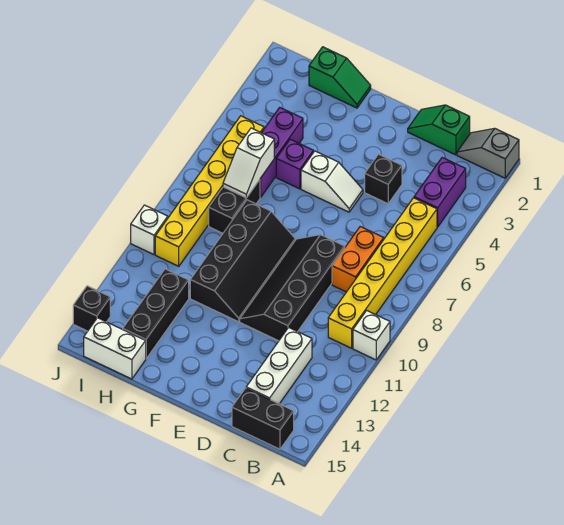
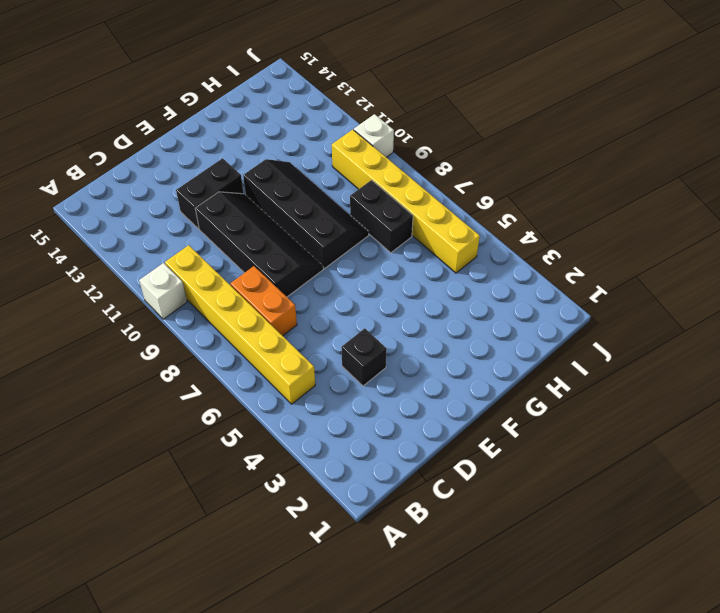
black 1x2 brick [176,158,244,229] -> black 1x2 brick moved to [232,388,294,449]
black 2x4 slope [243,159,369,269] -> black 2x4 slope turned to [190,200,295,322]
none -> grey 1x2 slope [457,128,519,178]
none -> purple 1x2 brick [414,158,466,227]
none -> green 1x2 slope [408,105,470,155]

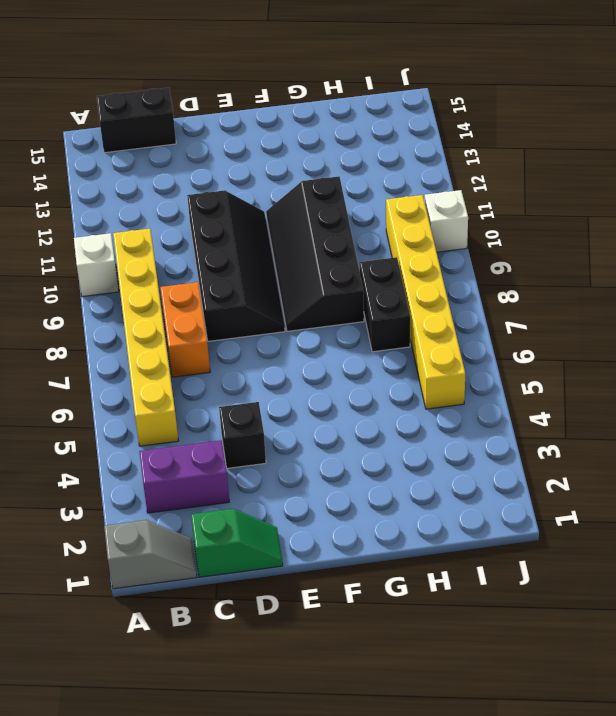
purple 1x2 brick [139,440,229,513] -> purple 1x2 brick turned to [414,158,466,227]
none -> white 1x3 brick [246,327,312,404]
none -> white 1x2 slope [301,151,363,212]
none -> green 1x2 slope [309,47,371,108]

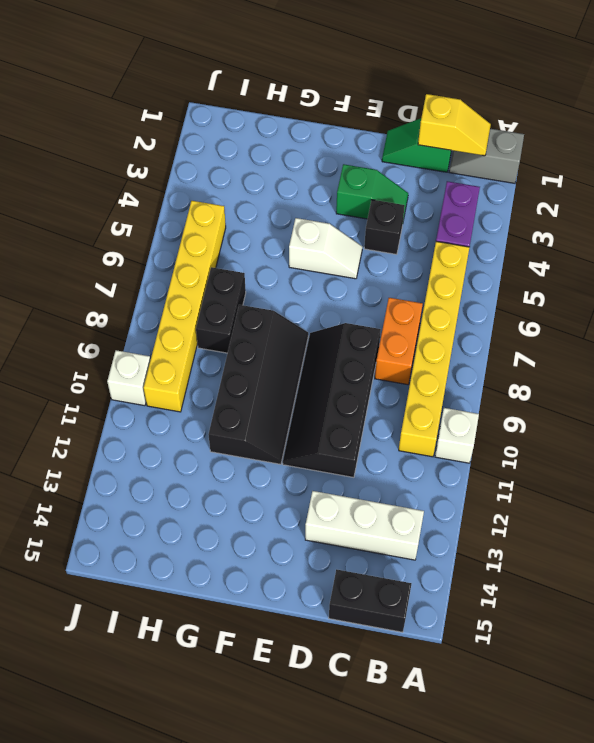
yellow 1x2 slope [418,94,491,156] -> none
white 1x3 brick [305,491,424,560] -> white 1x3 brick turned to [246,327,312,404]
green 1x2 slope [336,164,408,220] -> green 1x2 slope moved to [309,47,371,108]
none -> purple 1x1 brick [276,139,313,189]
none -> purple 1x3 brick [260,107,303,197]
none -> black 1x3 brick [123,269,189,359]

